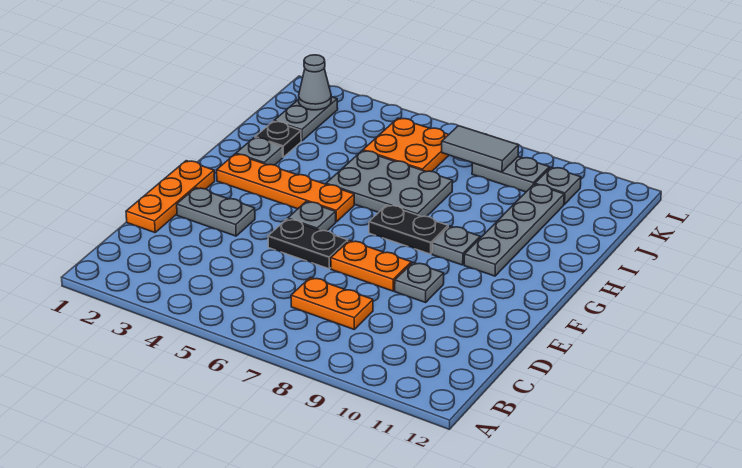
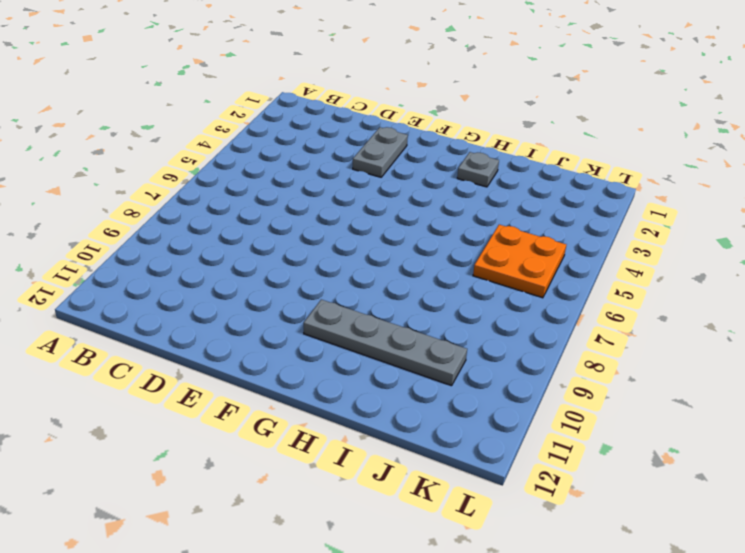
none -> orange 1x2 plate [291,277,373,329]
none -> orange 1x3 plate [126,161,215,233]
none -> black 1x2 plate [268,219,348,269]

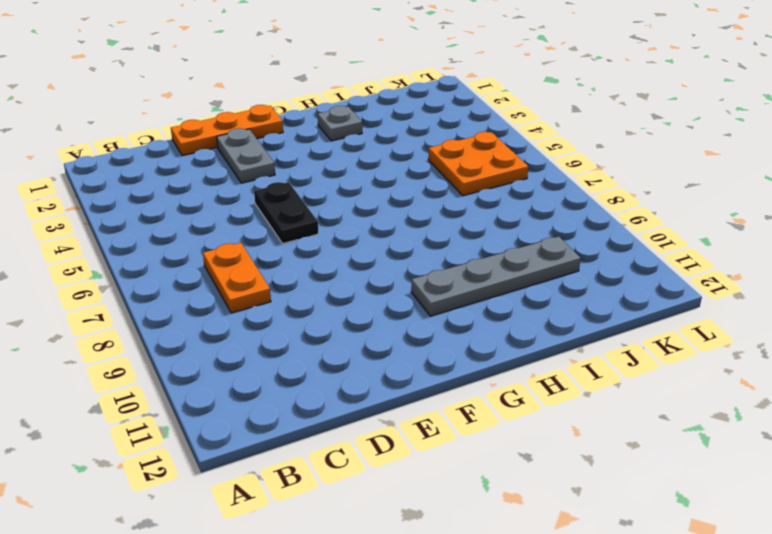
none -> orange 1x2 plate [331,240,411,291]
none -> grey 1x1 plate [395,262,444,302]
none -> grey 1x1 plate [288,201,336,231]

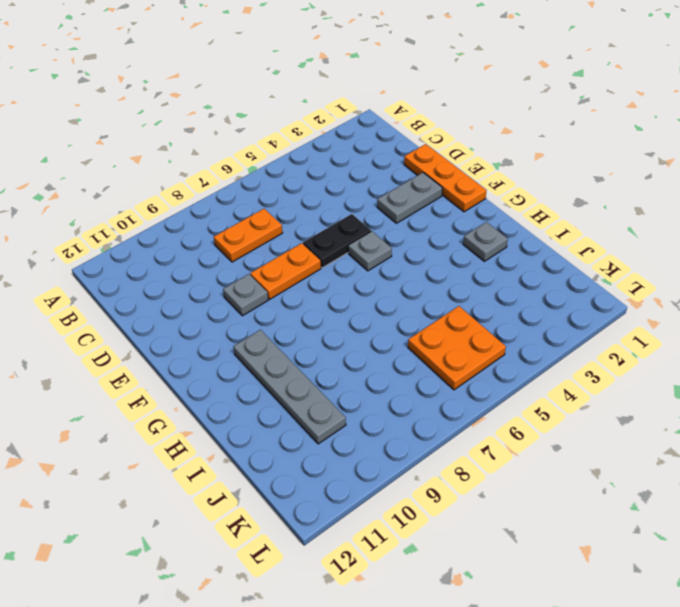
none -> orange 1x4 plate [217,154,354,222]
none -> black 1x2 plate [369,205,448,254]
none -> grey 1x1 plate [432,226,480,265]

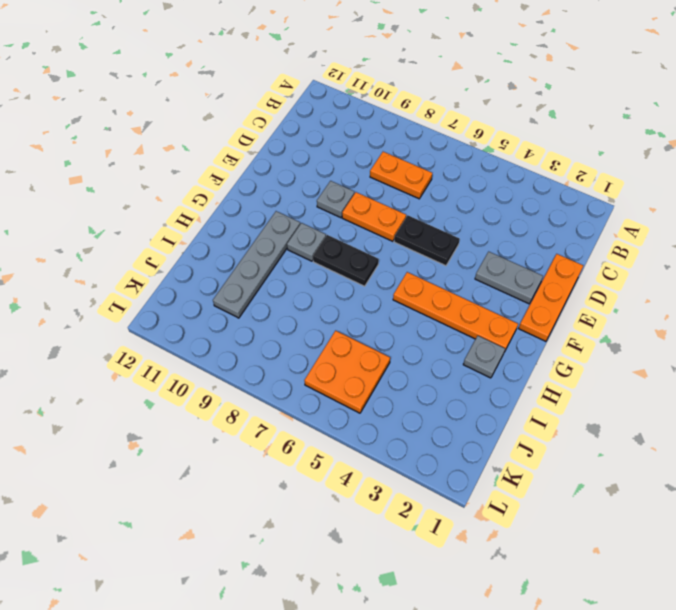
none -> grey 1x1 plate [288,201,336,231]
none -> grey 2x3 plate [326,151,453,217]
none -> black 1x1 plate [255,121,301,157]

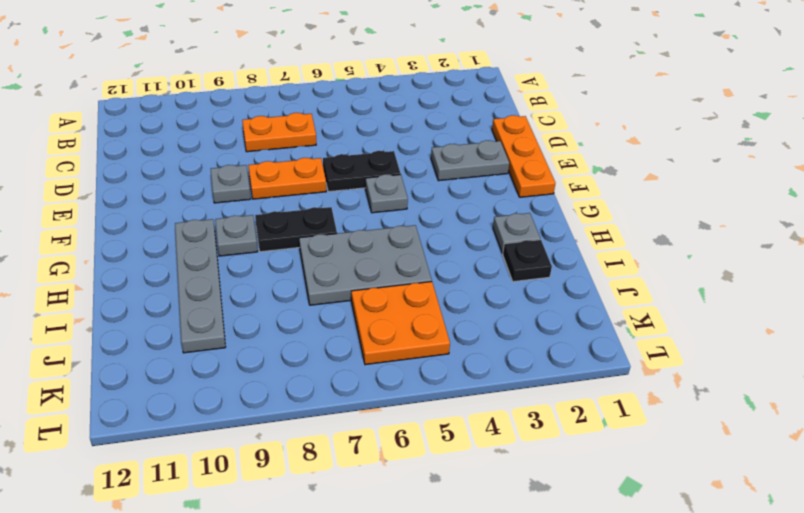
none -> orange 1x4 plate [217,154,354,222]
none -> grey 1x2 plate [274,97,338,141]
none -> grey 1x2 plate [472,157,549,192]

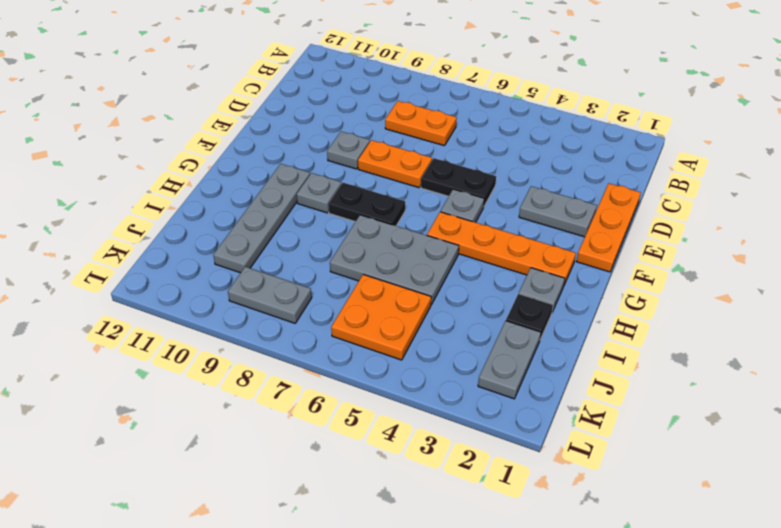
none -> grey 1x1 plate [535,167,581,204]
none -> grey 1x1 cone [299,55,331,110]
none -> grey 1x2 tile [442,126,519,172]

